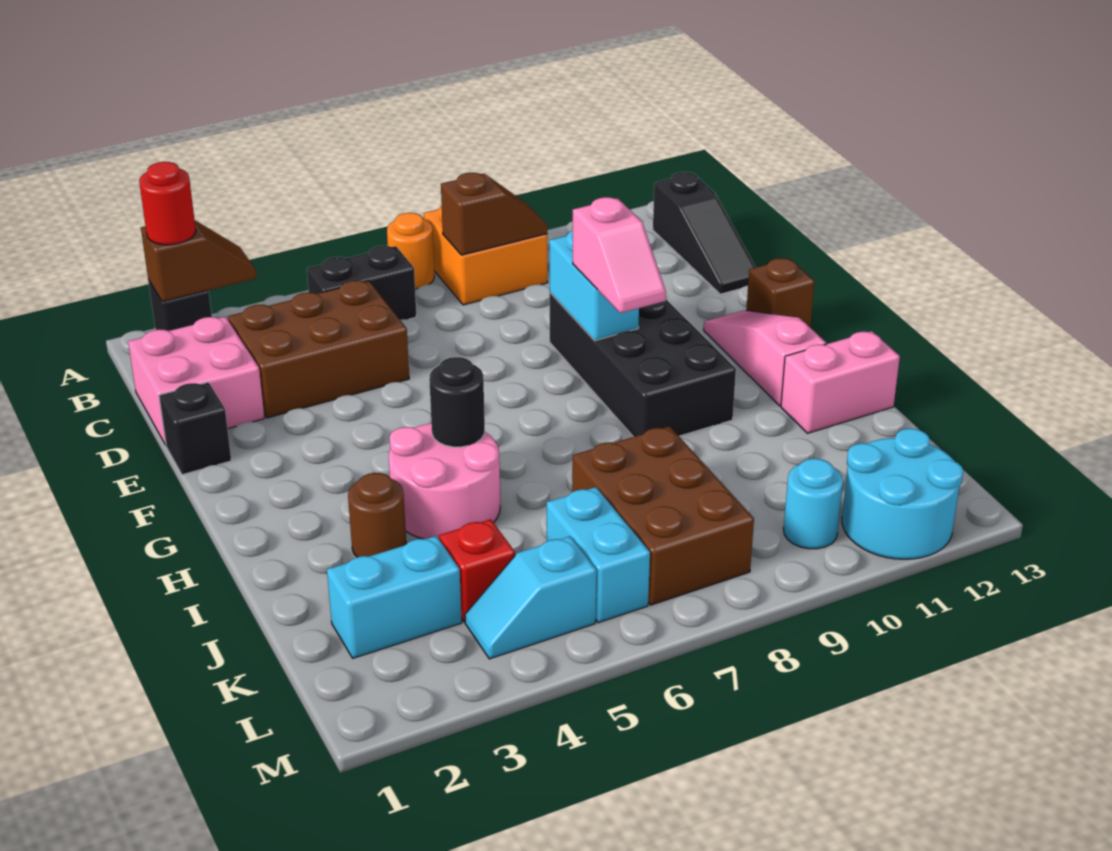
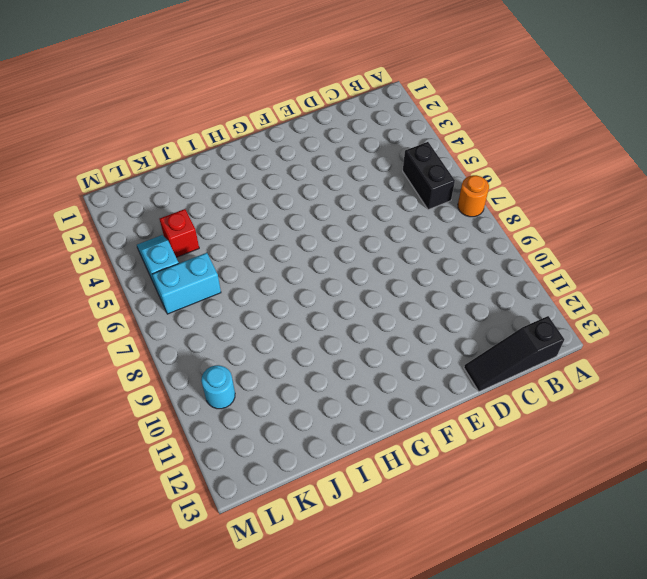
none -> black 1x1 brick [148,280,212,331]
none -> orange 2x2 brick [424,206,548,305]
none -> pink 2x2 brick [128,317,264,445]

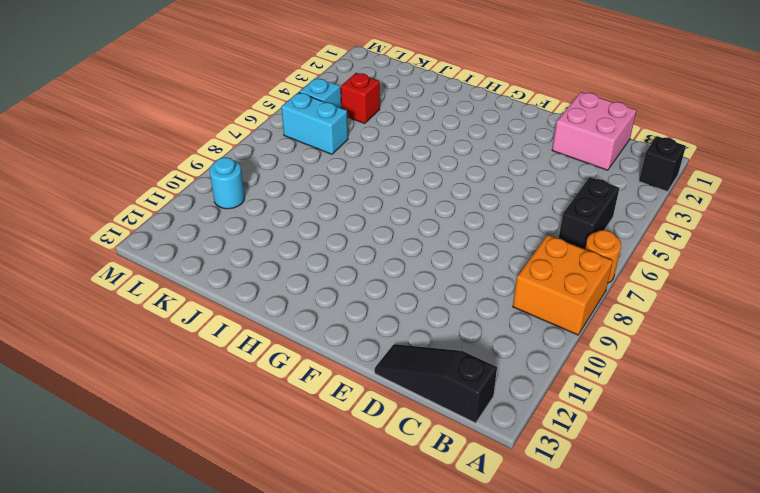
none -> brown 2x3 brick [228,281,409,418]
none -> black 1x1 brick [159,382,231,475]
none -> black 2x4 brick [550,293,736,437]

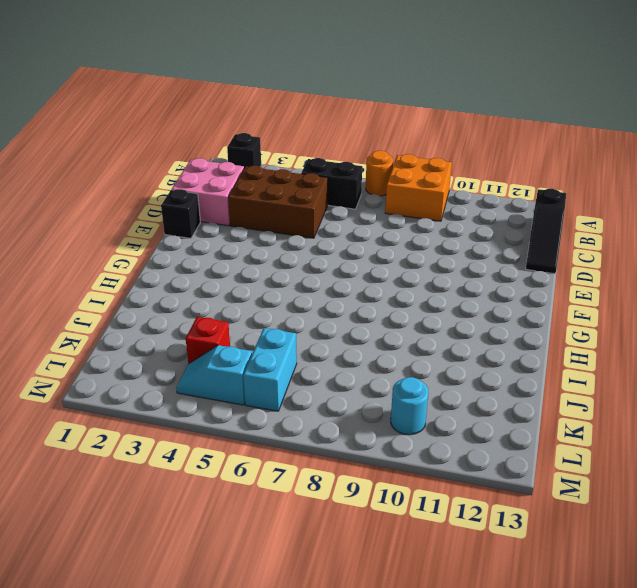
none -> black 2x4 brick [550,293,736,437]
none -> pink 1x3 slope [704,310,826,406]
none -> brown 1x1 brick [746,258,815,327]

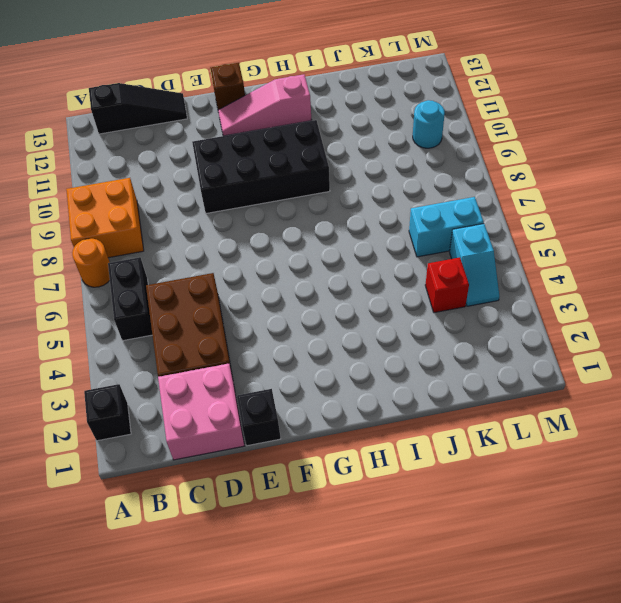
none -> pink 2x2 round brick [389,423,500,539]
none -> brown 1x1 round brick [348,473,406,557]
none -> pink 1x2 brick [781,331,900,433]

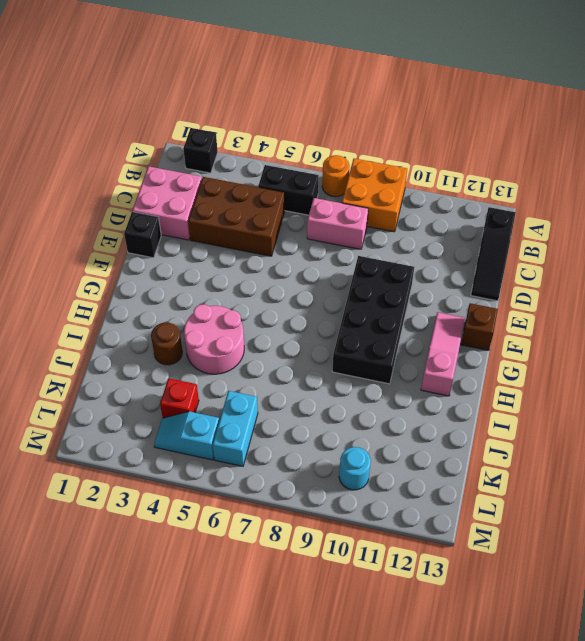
pink 1x2 brick [307,198,368,249] -> pink 1x2 brick moved to [781,331,900,433]
none -> brown 2x3 brick [572,426,754,605]
none -> cyan 1x2 brick [327,536,462,658]
none -> cyan 2x2 round brick [842,429,963,559]

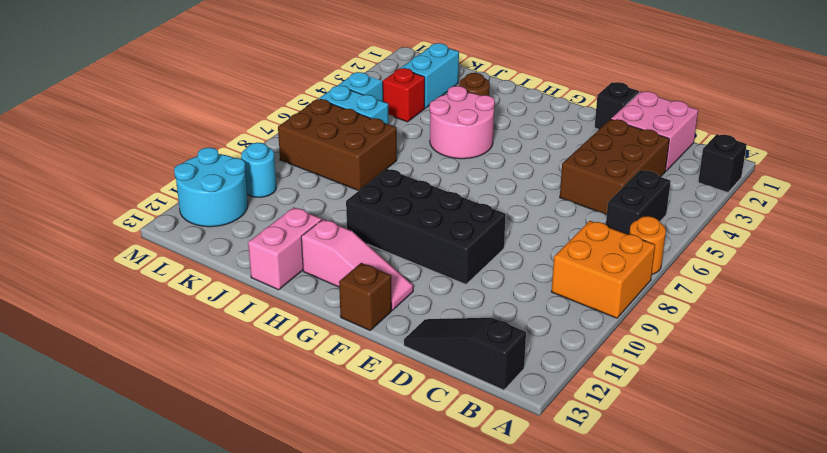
none -> brown 1x2 slope [141,221,256,302]
none -> brown 1x2 slope [441,173,547,255]
none -> cyan 1x2 brick [549,230,639,341]

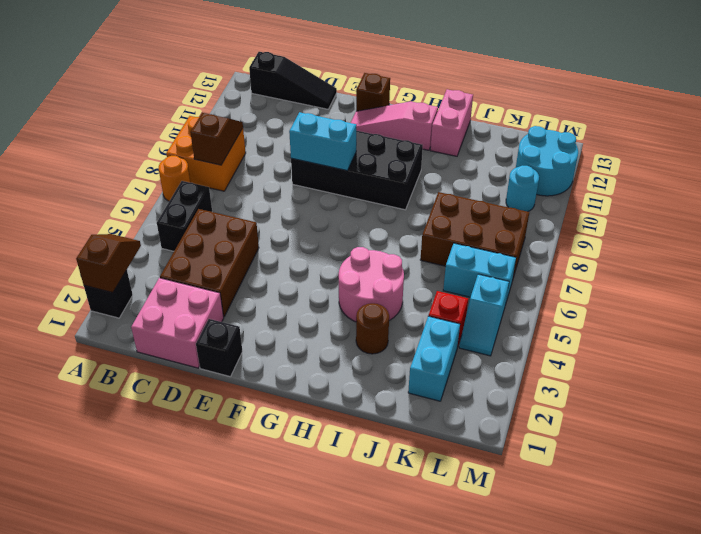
none -> black 1x1 round brick [429,357,485,447]
none -> red 1x1 round brick [139,162,196,245]
none -> pink 1x2 slope [573,197,666,313]

